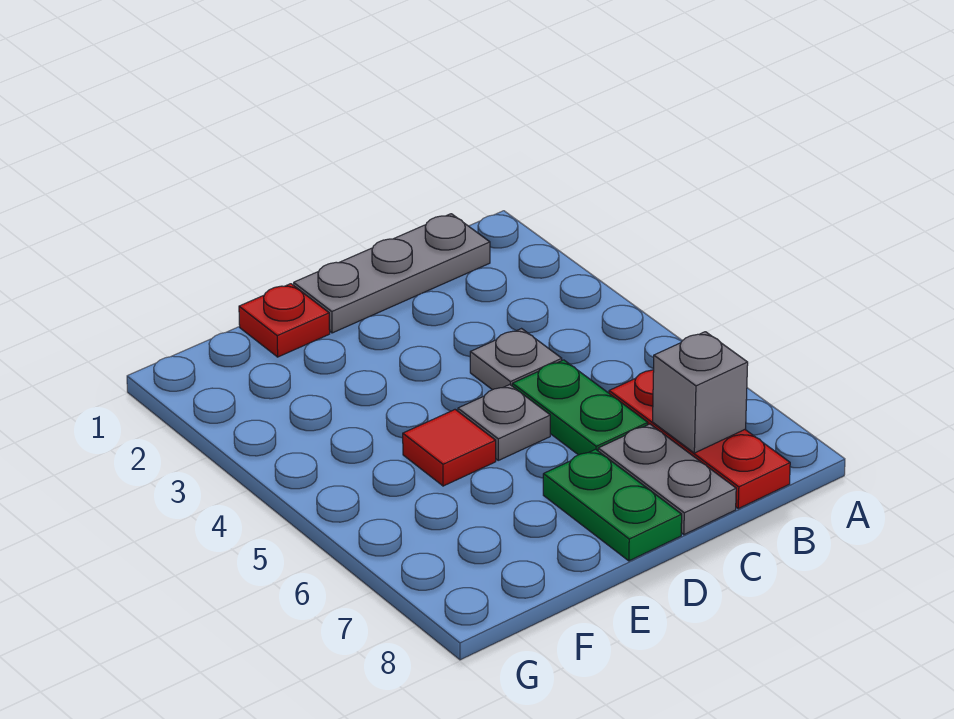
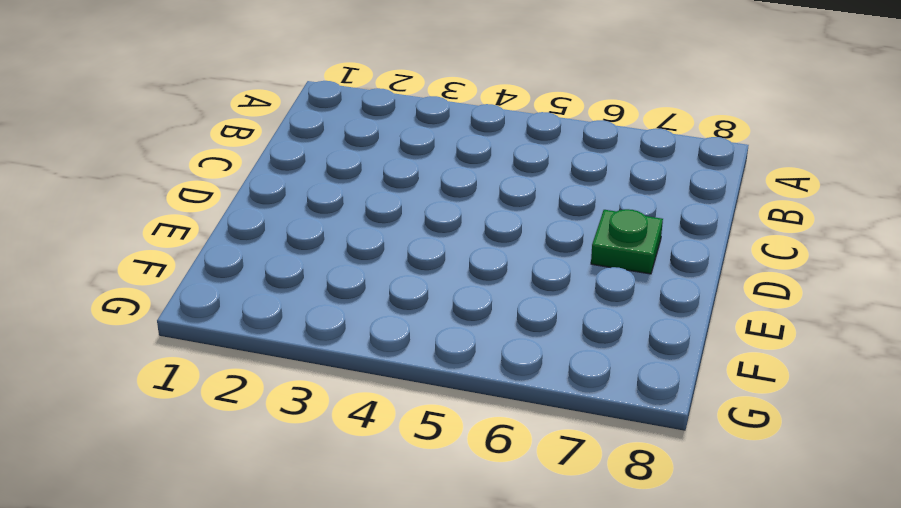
green 1x1 plate [591,209,663,274] -> green 1x2 plate [543,449,682,561]
none -> grey 1x3 plate [294,214,490,333]
none -> red 1x3 plate [609,370,790,509]

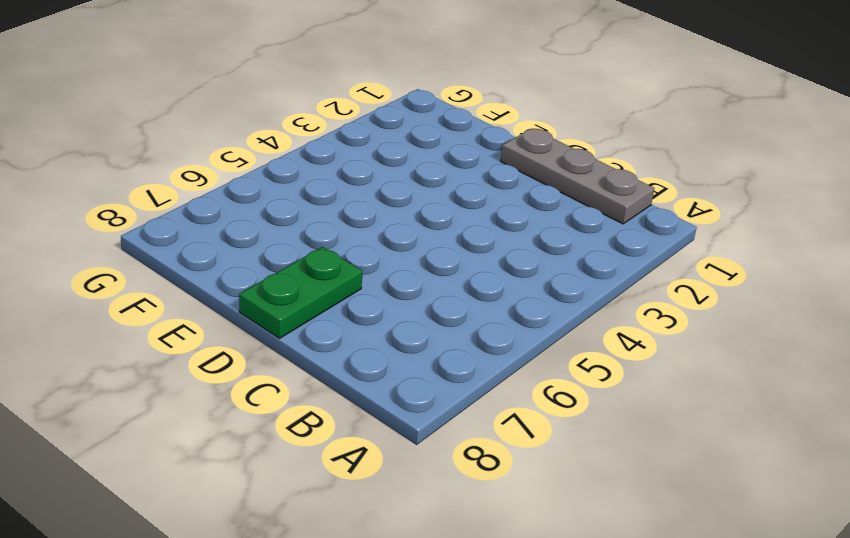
none -> red 1x3 plate [609,370,790,509]
none -> grey 1x1 plate [470,329,562,390]

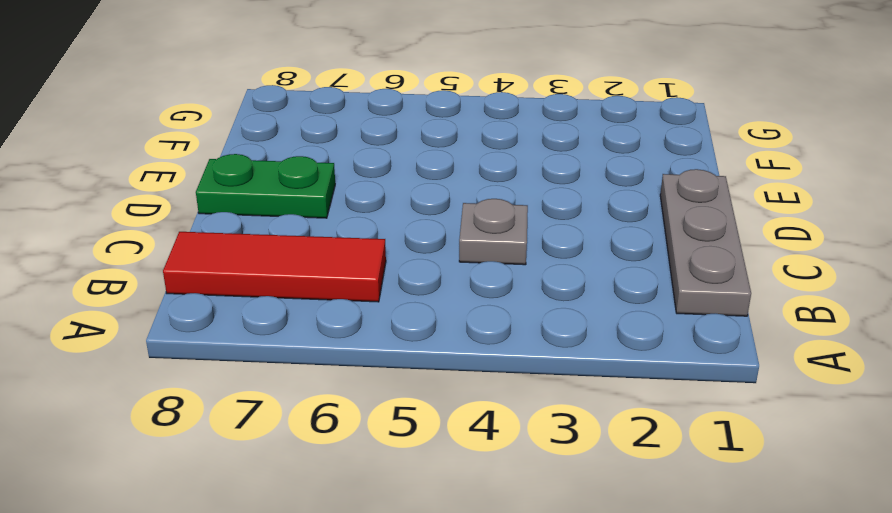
red 1x3 tile [163,232,386,302] -> red 1x3 plate [609,370,790,509]
none -> green 1x2 plate [512,360,648,455]
none -> grey 1x2 plate [598,424,736,535]

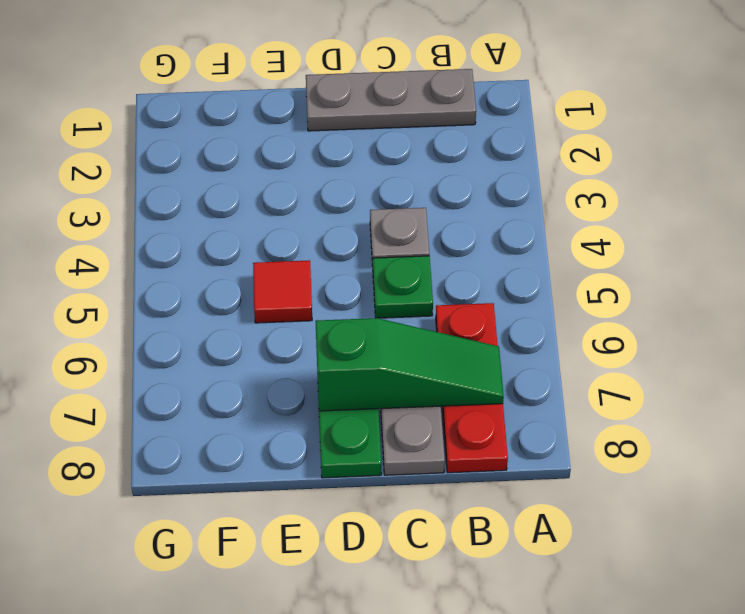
green 1x3 slope [316,318,504,411] -> grey 1x1 brick [653,332,748,453]
green 1x1 plate [373,256,433,318] -> green 1x2 plate [512,360,648,455]
none -> grey 1x1 plate [458,385,550,460]
none -> red 1x1 plate [239,284,330,357]

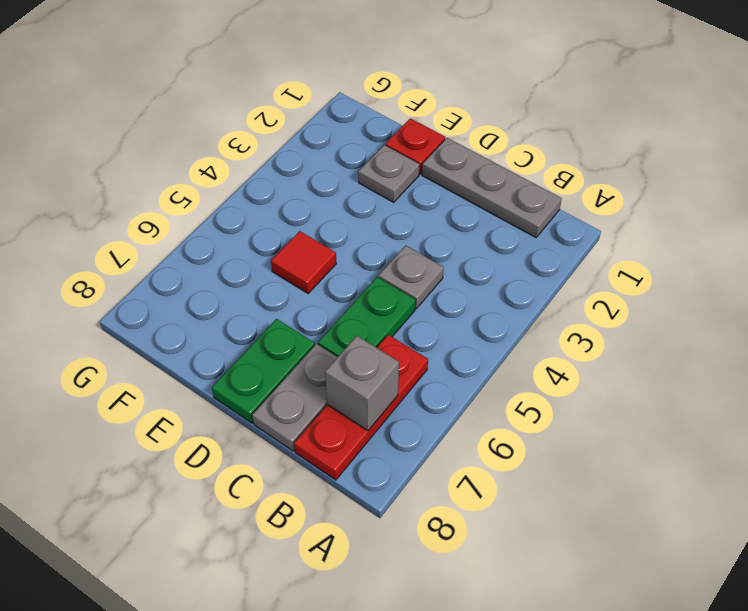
grey 1x1 plate [358,145,419,202] -> grey 1x1 plate moved to [458,385,550,460]

